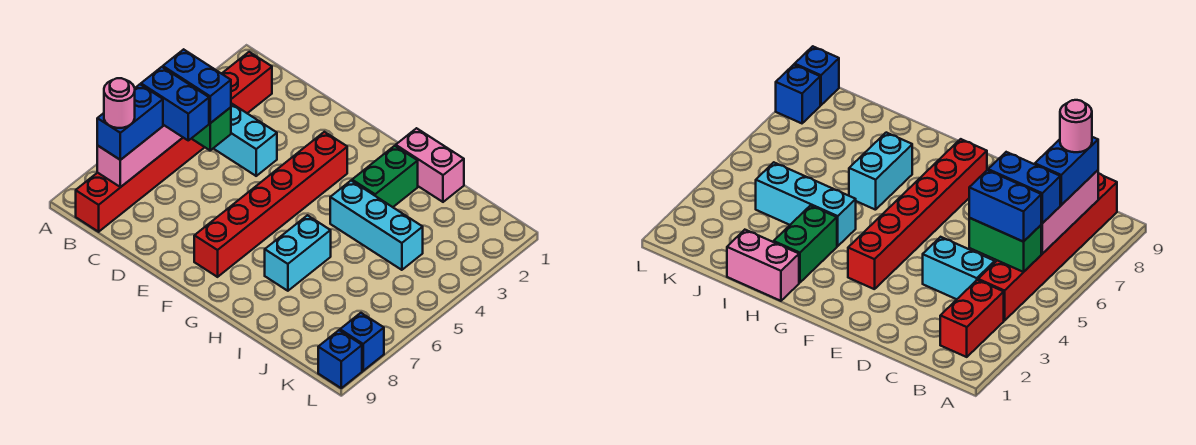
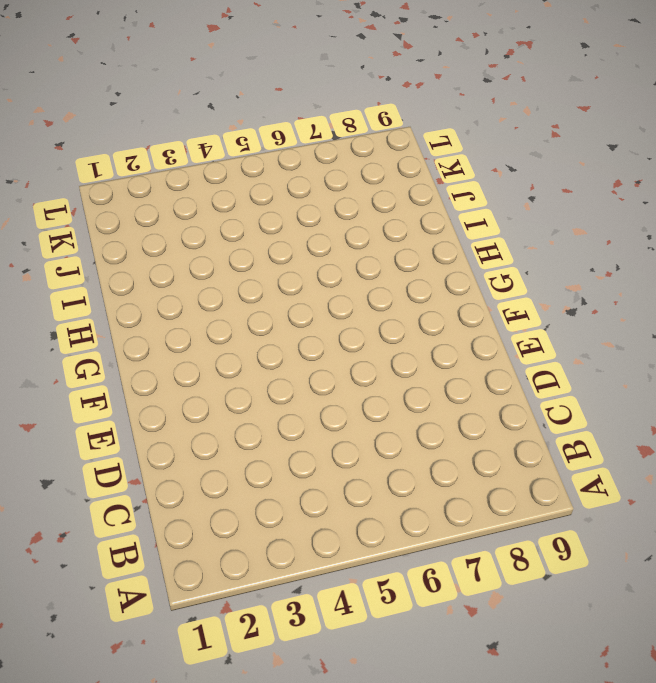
none -> red 1x2 brick [222,52,272,113]
none -> red 1x6 brick [76,138,205,232]
none -> cyan 1x2 brick [213,103,277,176]

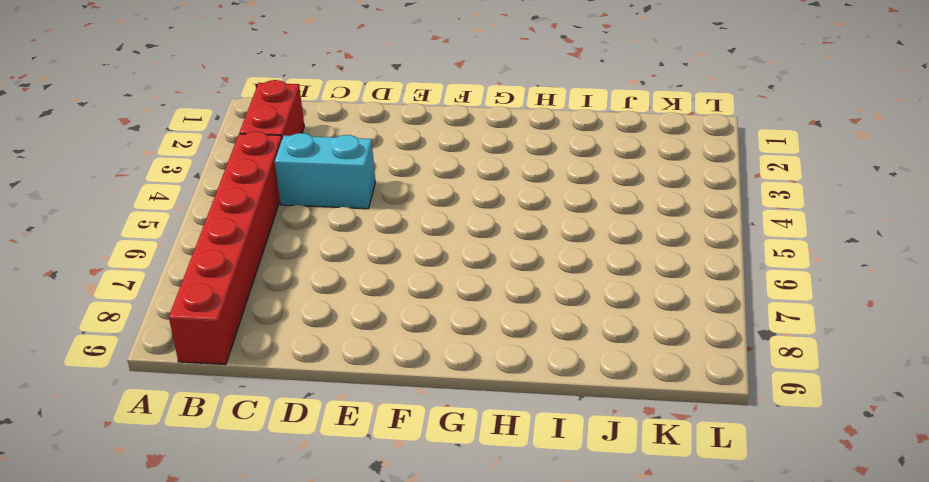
none -> red 1x6 brick [194,132,347,277]
none -> pink 1x2 brick [396,128,464,202]
none -> green 1x2 brick [352,146,418,207]

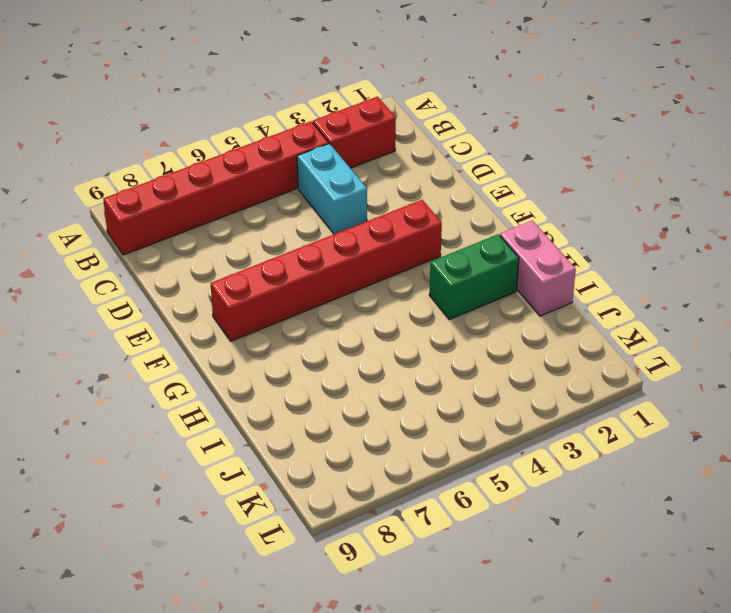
none -> cyan 1x3 brick [330,181,423,270]
none -> cyan 1x2 brick [265,215,331,291]
none -> blue 1x1 brick [340,313,384,371]

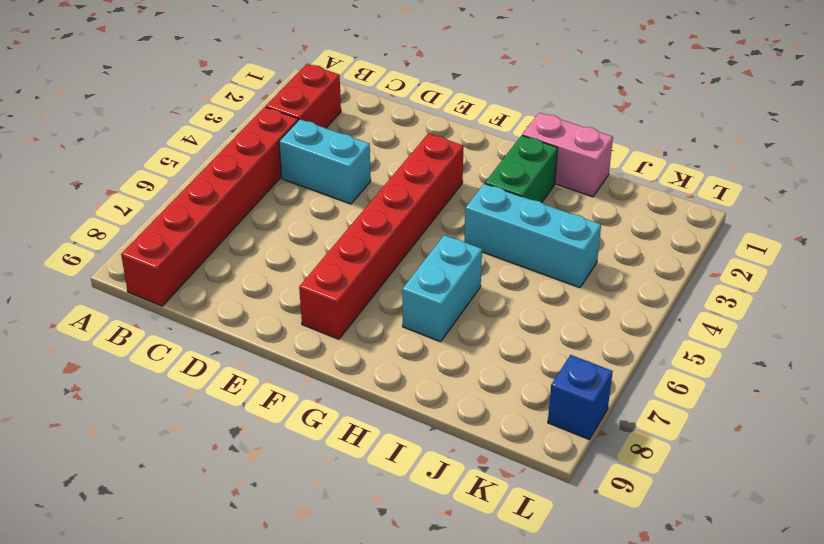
none -> blue 1x1 brick [318,330,362,388]
none -> green 1x2 brick [191,107,231,150]
none -> pink 1x3 brick [97,125,183,187]

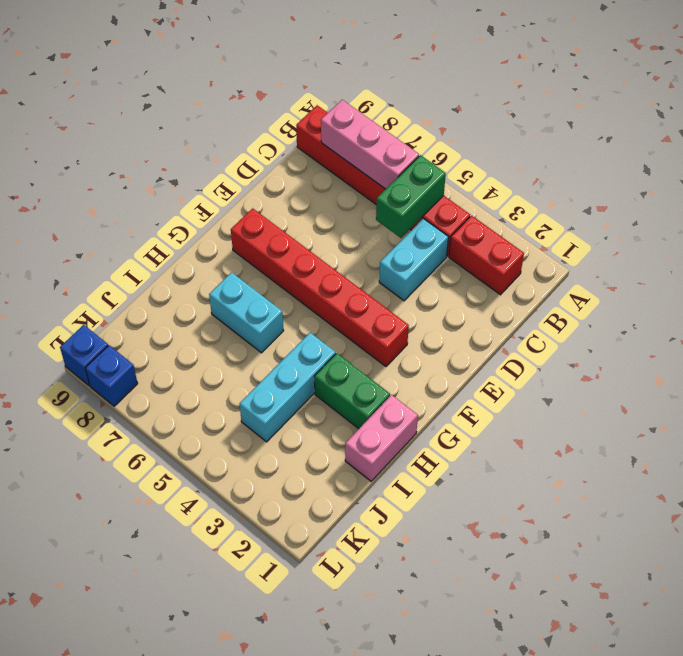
none -> blue 1x2 brick [163,49,231,123]
none -> blue 1x2 brick [141,67,209,140]
none -> blue 1x2 brick [97,84,163,160]

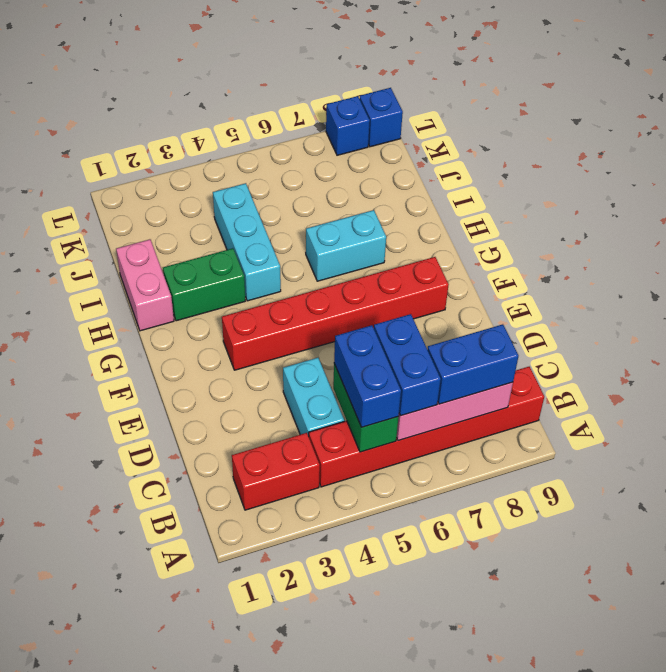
none -> pink 1x1 round brick [104,78,135,128]

